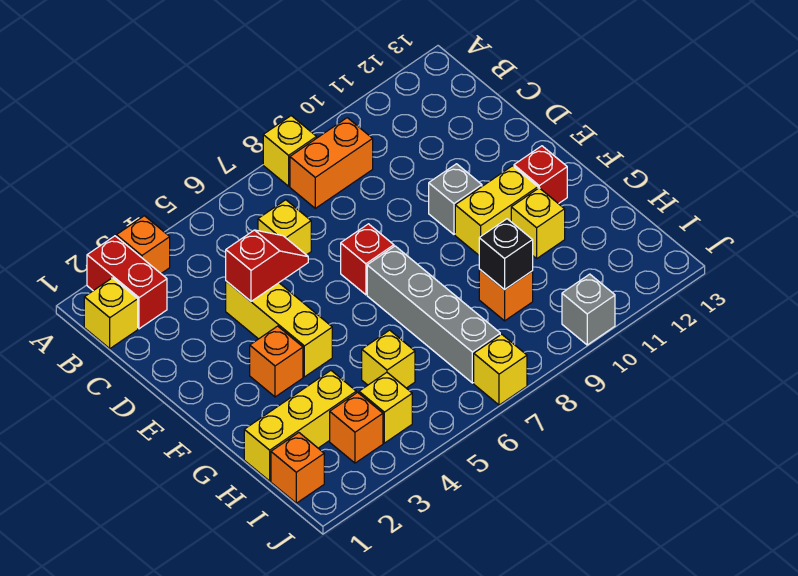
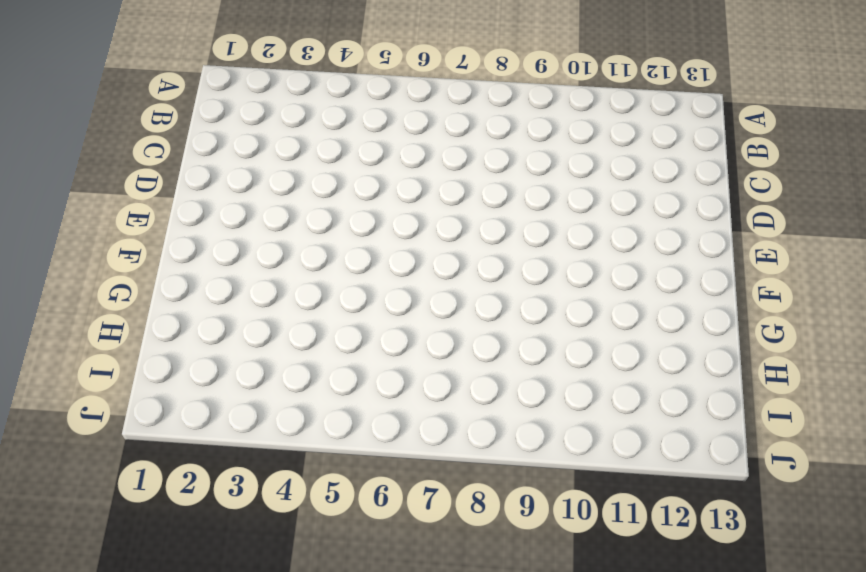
none -> red 1x2 brick [87,236,167,329]
none -> orange 1x1 brick [116,216,170,273]
none -> yellow 1x1 brick [263,116,317,186]

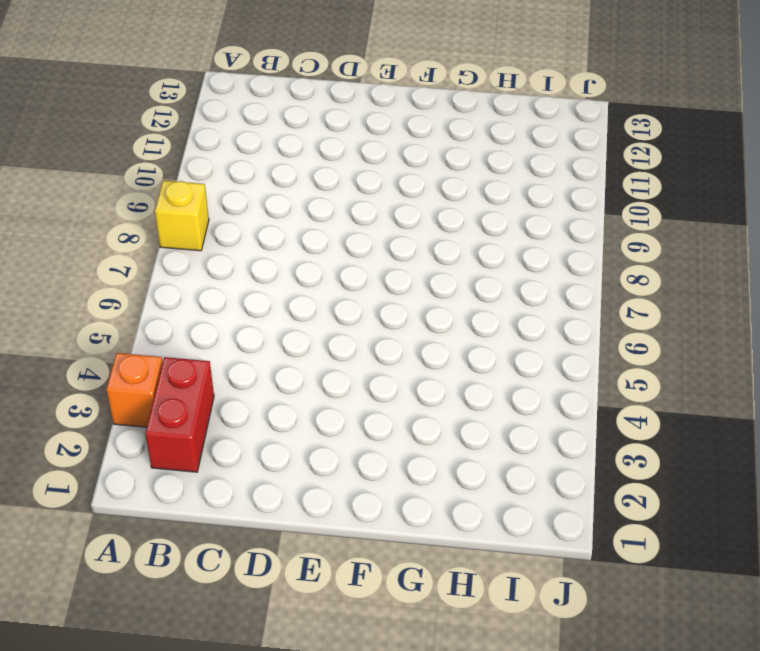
red 1x2 brick [145,357,214,472] -> red 1x2 brick turned to [87,236,167,329]
none -> yellow 1x1 brick [84,278,138,349]
none -> orange 1x2 brick [290,118,373,208]
none -> yellow 1x1 brick [258,200,311,255]

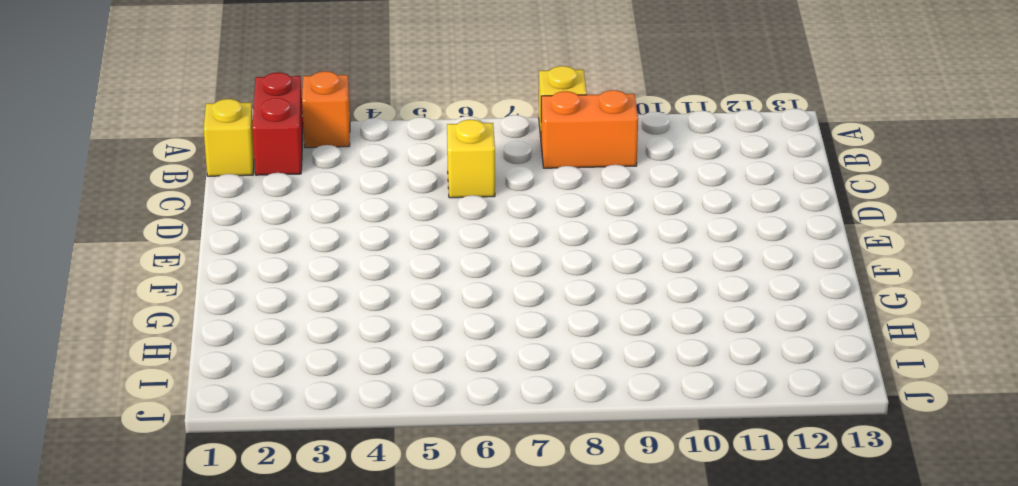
none -> yellow 1x3 brick [226,281,332,377]
none -> red 1x1 brick [341,224,394,295]
none -> grey 1x1 brick [429,164,482,234]

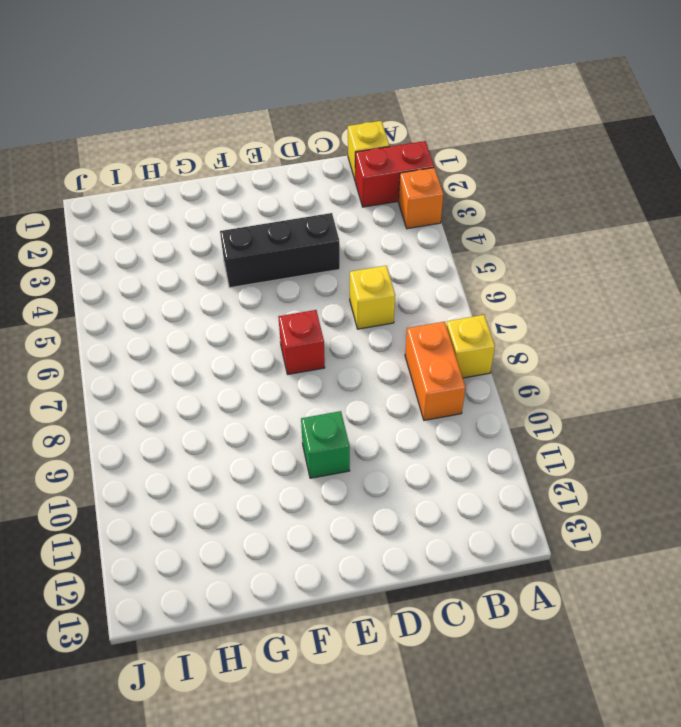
black 1x3 brick [220,213,340,288] -> yellow 1x3 brick [226,281,332,377]
green 1x1 brick [301,411,350,478] -> grey 1x1 brick [429,164,482,234]
none -> orange 1x1 brick [250,326,303,397]
none -> grey 1x4 brick [367,246,500,383]
none -> yellow 1x2 brick [455,166,538,255]

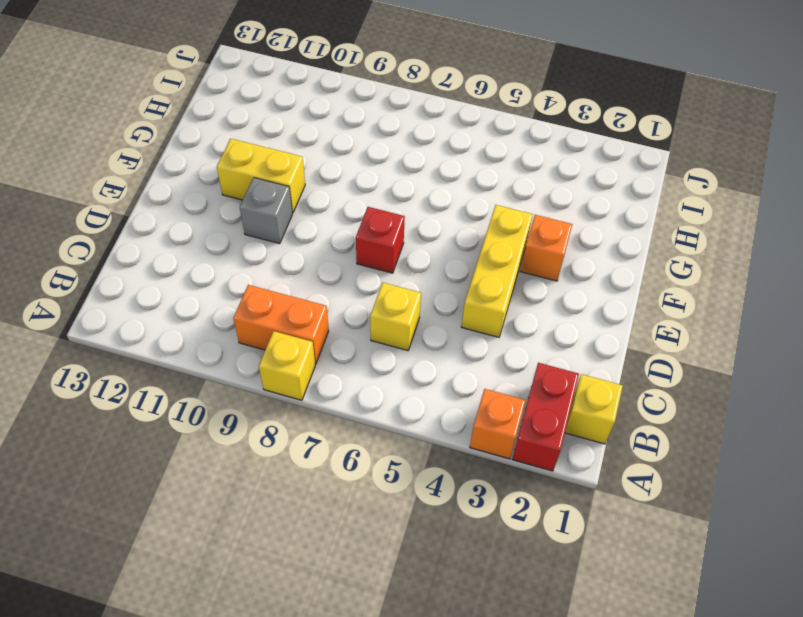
none -> grey 1x4 brick [367,246,500,383]
none -> red 1x1 brick [514,146,567,204]
none -> yellow 1x1 brick [511,188,565,259]

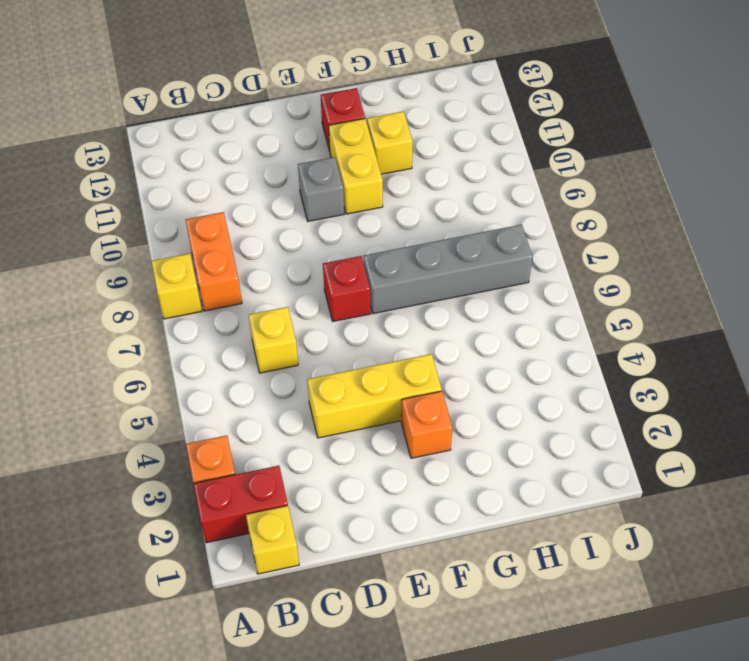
none -> yellow 1x3 brick [244,370,356,481]
none -> yellow 1x1 brick [362,330,415,388]
none -> orange 1x1 brick [479,269,533,321]

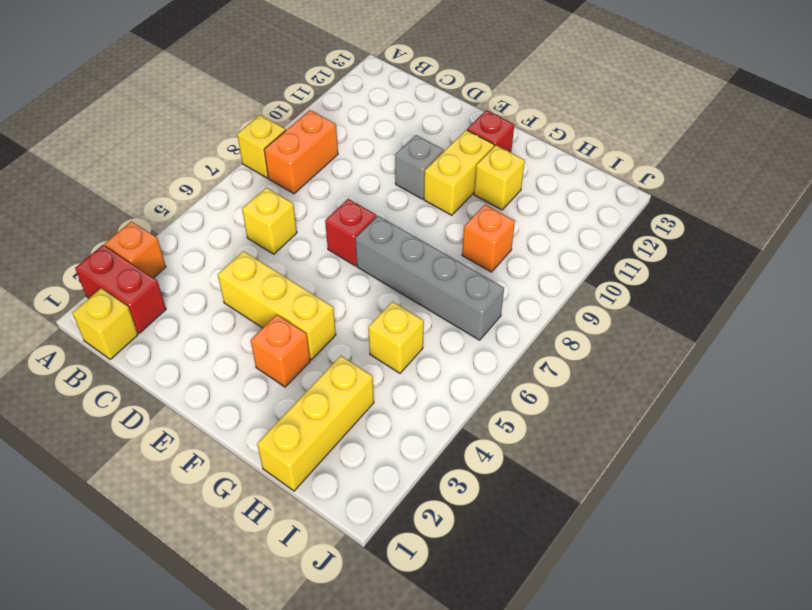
none -> orange 1x1 brick [271,433,324,503]
none -> orange 1x1 brick [330,392,383,463]
none -> yellow 1x1 brick [359,373,412,443]

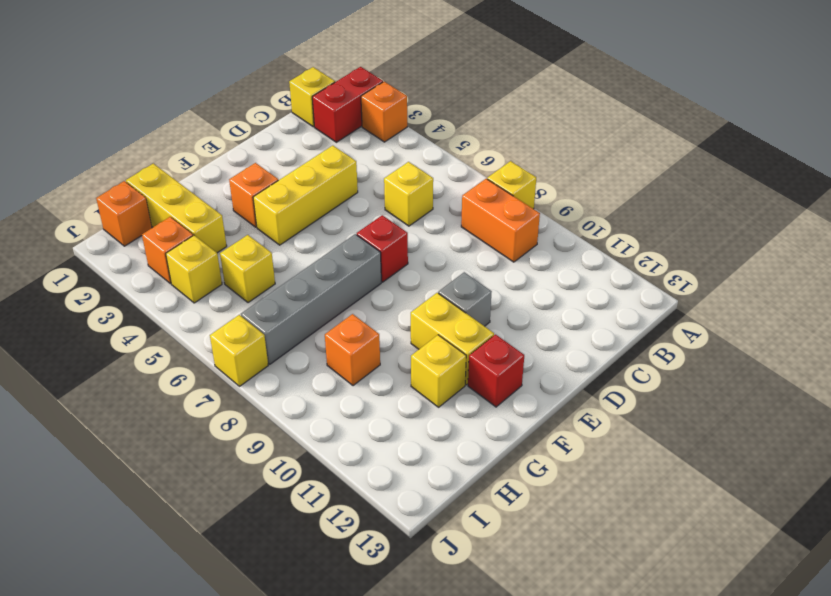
none -> grey 1x1 brick [562,274,615,345]
none -> red 1x2 slope [226,230,308,301]
none -> black 1x1 brick [479,219,533,290]

